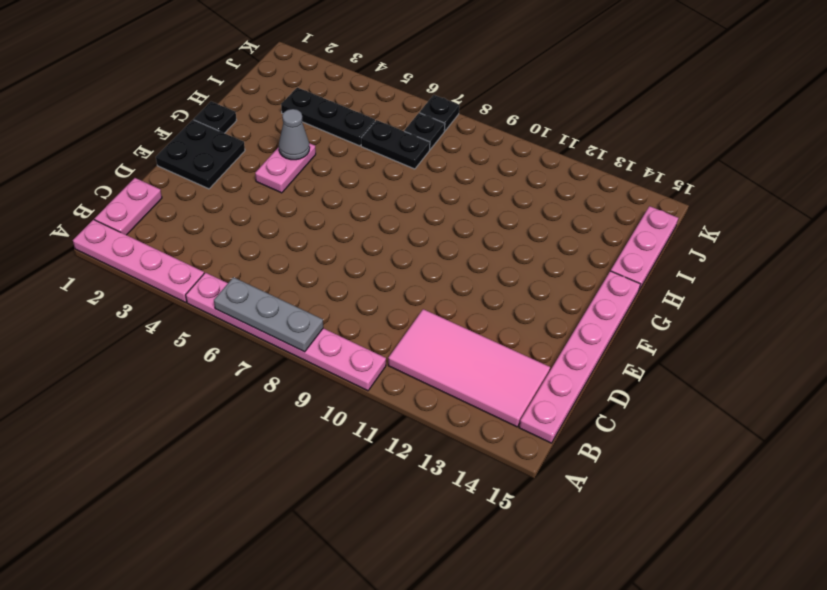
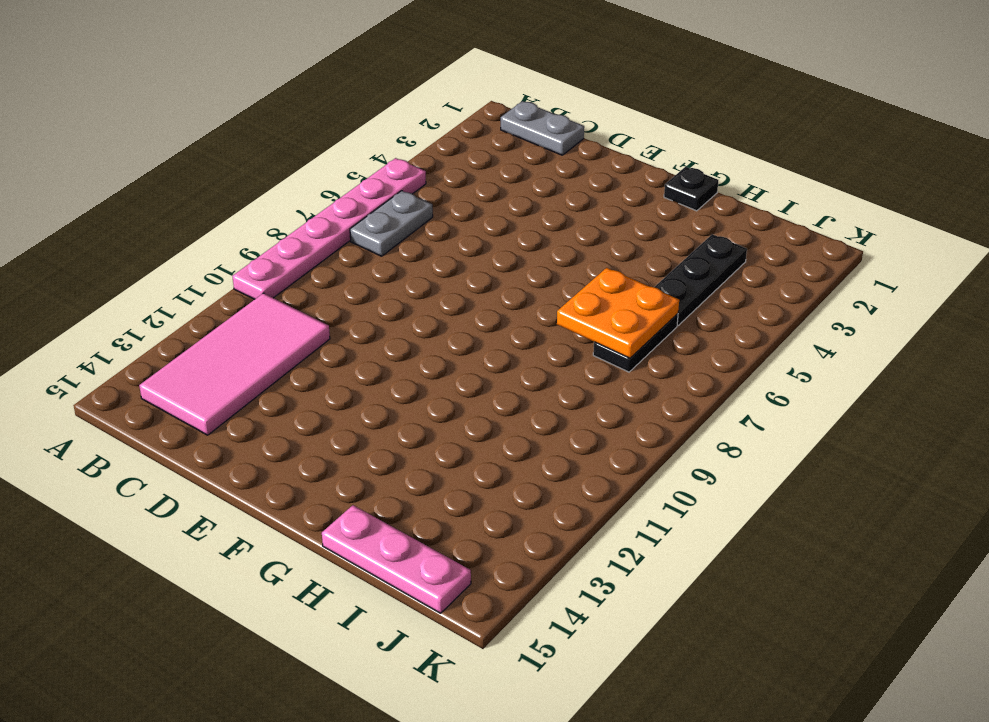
grey 1x2 plate [501,101,584,155] -> pink 1x2 plate [95,178,162,235]
grey 1x2 plate [350,191,433,256] -> none
orange 2x2 plate [557,268,679,358] -> none
none -> pink 1x4 plate [73,220,204,302]
none -> pink 1x6 plate [519,271,640,443]
none -> black 2x2 plate [156,120,245,189]

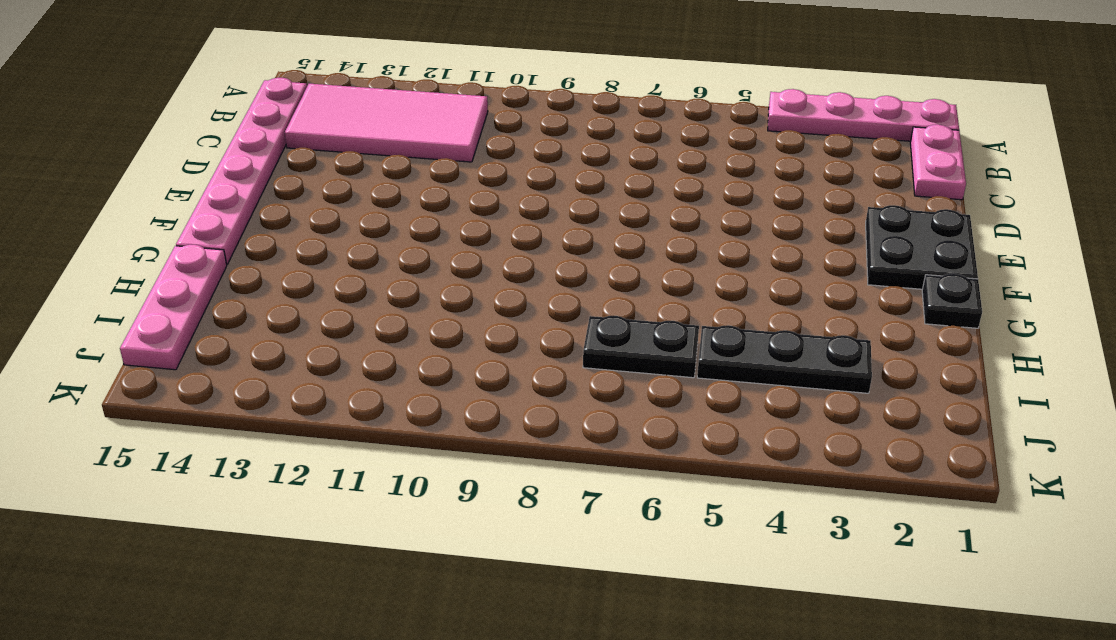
none -> pink 1x6 plate [186,273,386,391]
none -> pink 1x2 plate [255,143,316,193]
none -> black 1x1 plate [404,113,445,149]

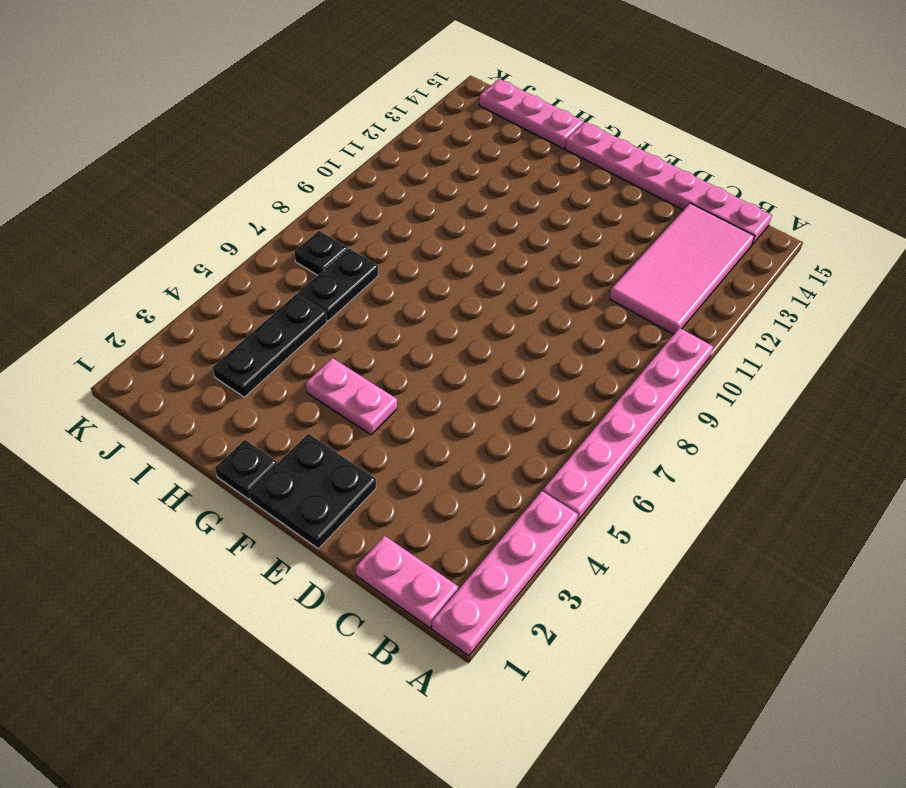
none -> black 1x1 plate [420,95,459,131]
none -> grey 1x3 plate [214,277,323,352]
none -> grey 1x1 cone [279,109,310,160]

